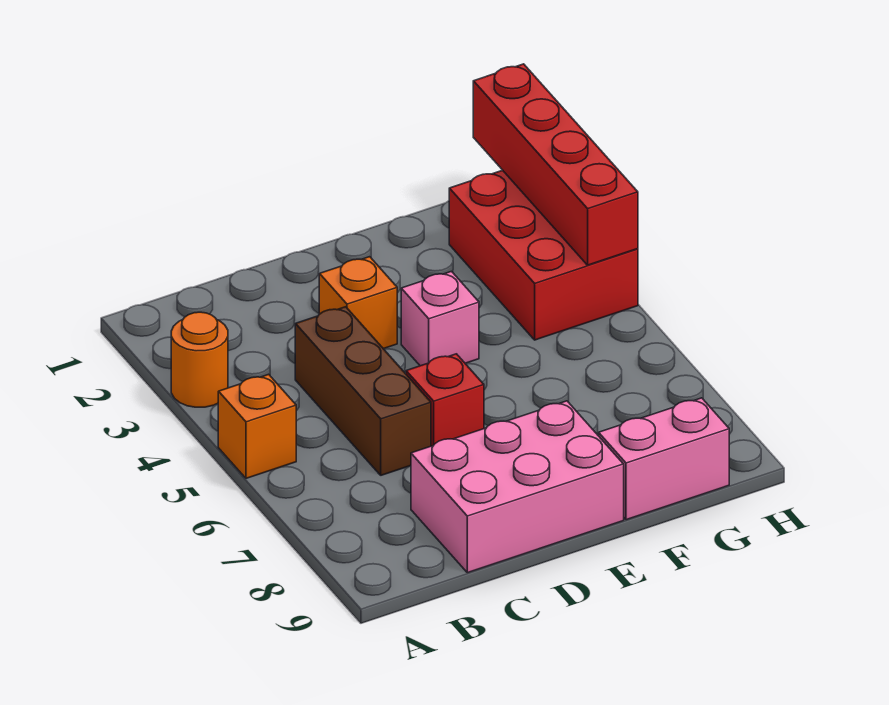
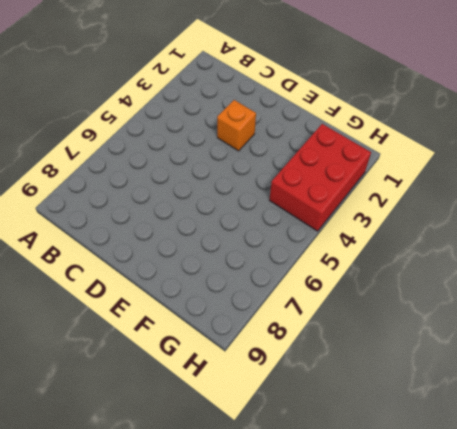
none -> orange 1x1 round brick [171,312,228,407]
none -> orange 1x1 brick [218,374,296,478]

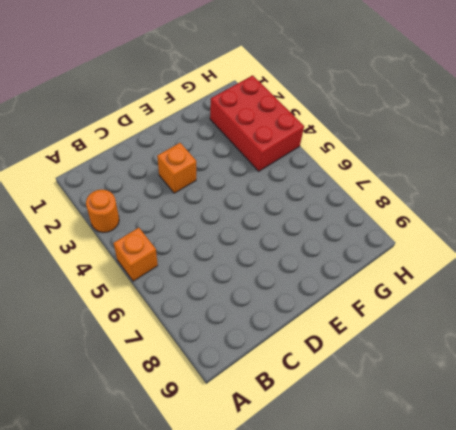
none -> brown 1x3 brick [295,307,431,475]
none -> pink 2x3 brick [411,401,624,573]

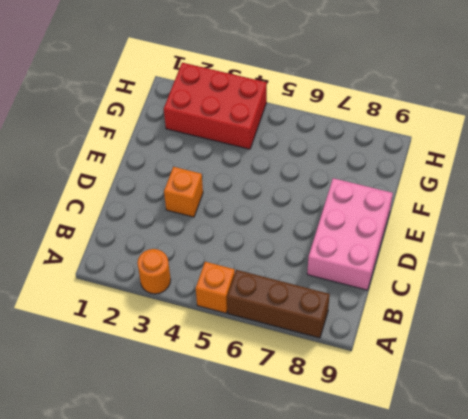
brown 1x3 brick [227,270,330,338] -> brown 1x3 brick moved to [295,307,431,475]
none -> red 1x1 brick [406,354,484,446]
none -> pink 1x1 brick [401,271,479,366]

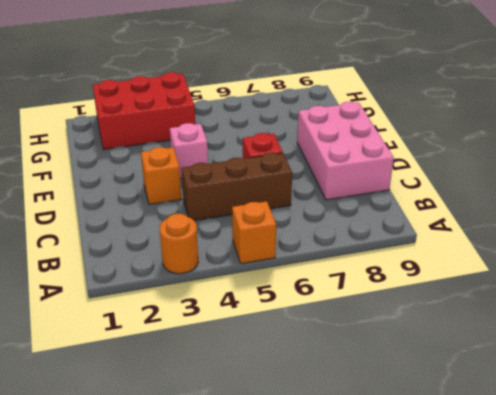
none -> pink 1x2 brick [599,398,729,520]
none -> red 1x4 brick [473,64,638,265]

